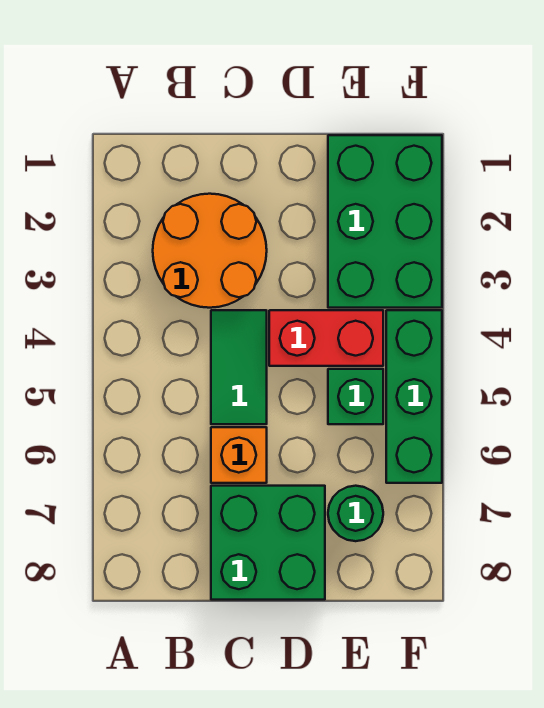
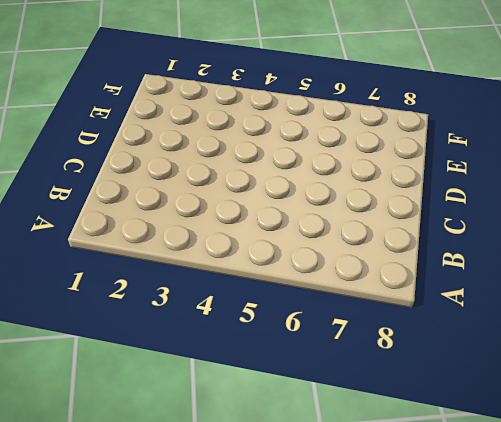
none -> orange 2x2 round brick [153,194,267,308]
none -> green 1x2 tile [211,310,267,424]

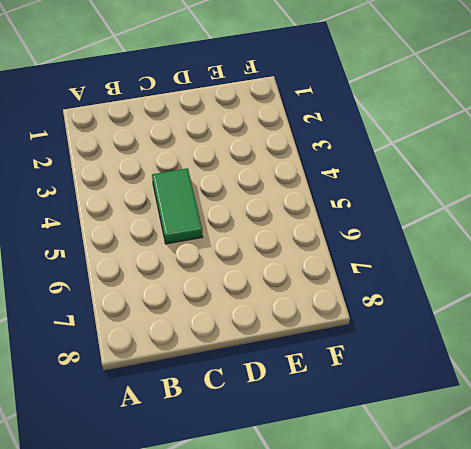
none -> orange 2x2 round brick [153,194,267,308]
none -> orange 1x1 brick [211,427,267,483]

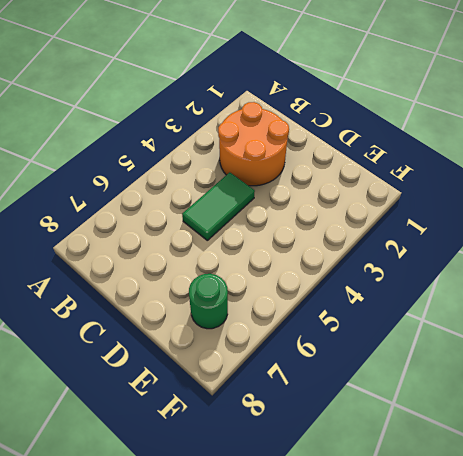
none -> orange 1x1 brick [211,427,267,483]
none -> green 2x2 brick [211,486,325,600]

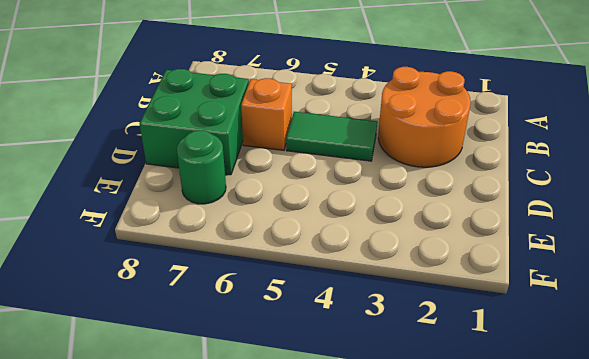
none -> red 1x2 brick [269,310,383,366]
none -> green 2x3 brick [328,135,442,308]

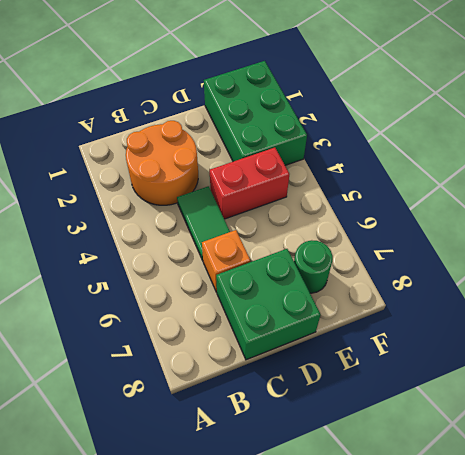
none -> green 1x1 brick [328,369,383,424]
none -> green 1x3 brick [386,310,442,483]

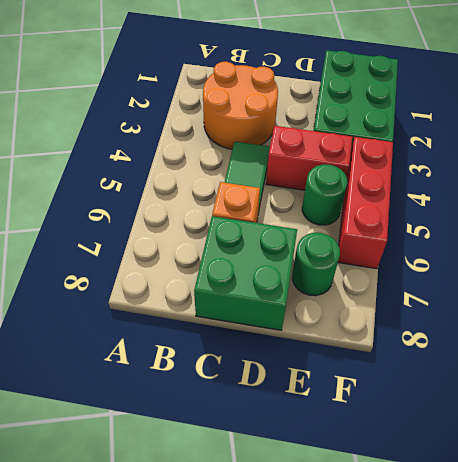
green 1x1 round brick [302,165,347,225] -> green 1x1 brick [328,369,383,424]
red 1x3 brick [338,137,393,269] -> green 1x3 brick [386,310,442,483]

